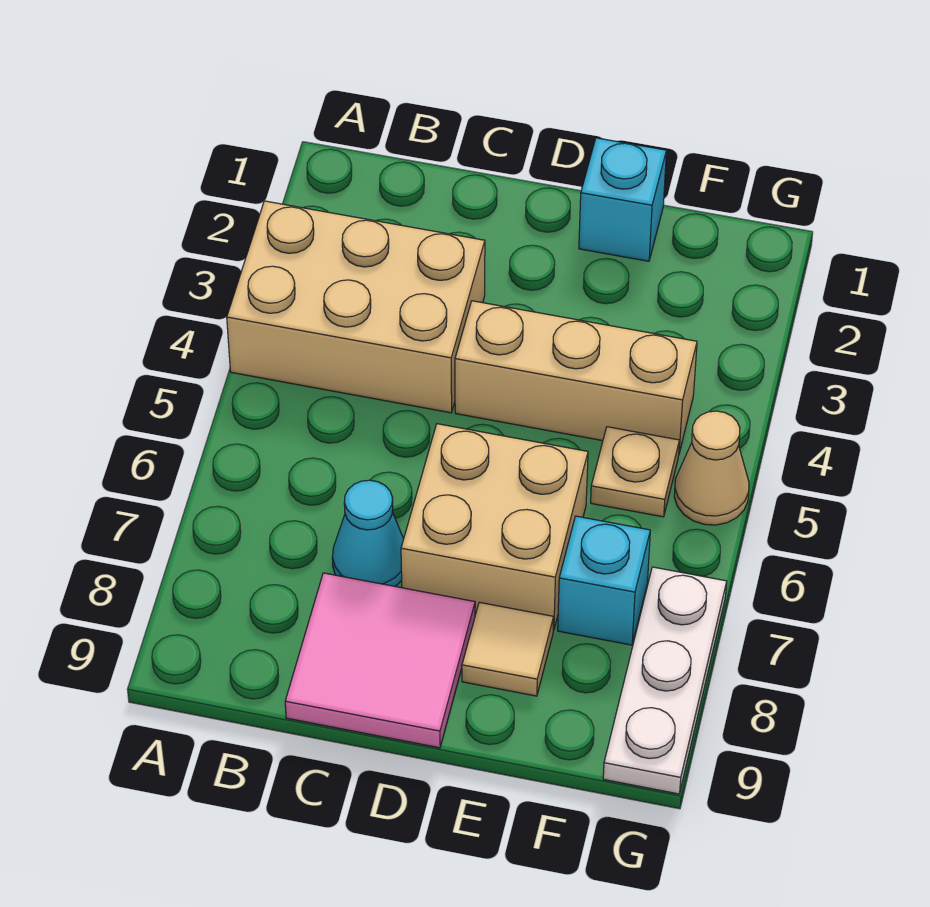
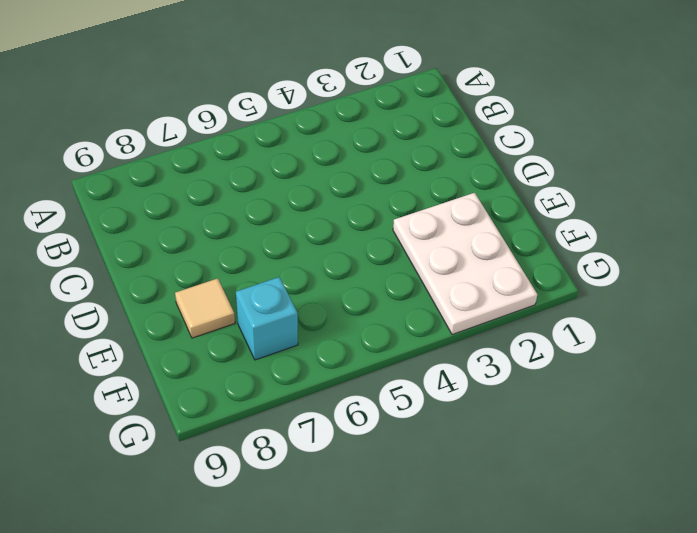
white 2x3 plate [393,193,537,335] -> none
none -> tan 2x3 brick [227,201,485,413]
none -> cyan 1x1 cone [332,480,404,586]

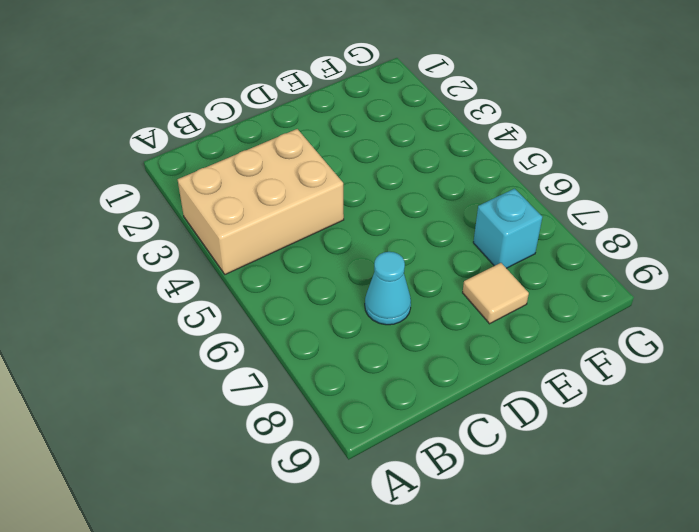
none -> pink 2x2 tile [285,573,475,748]
none -> tan 1x3 brick [455,301,697,453]

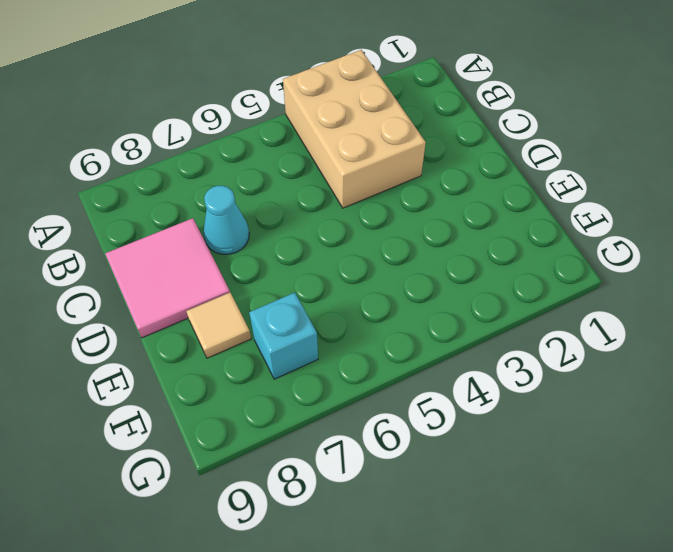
none -> tan 1x3 brick [455,301,697,453]
none -> tan 2x2 brick [401,424,588,630]

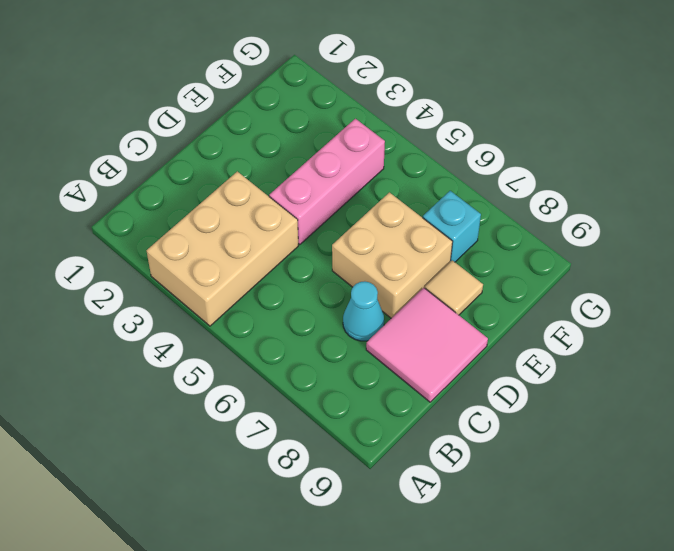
pink 1x3 brick [269,119,385,245] -> tan 1x3 brick [455,301,697,453]
none -> cyan 1x1 brick [579,138,666,261]
none -> tan 1x1 plate [591,427,679,517]

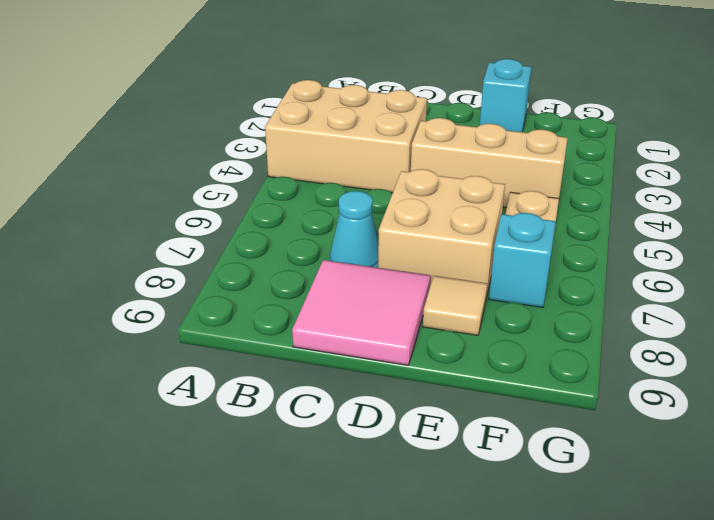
none -> tan 1x1 cone [674,411,749,525]
none -> white 1x3 plate [603,567,727,794]

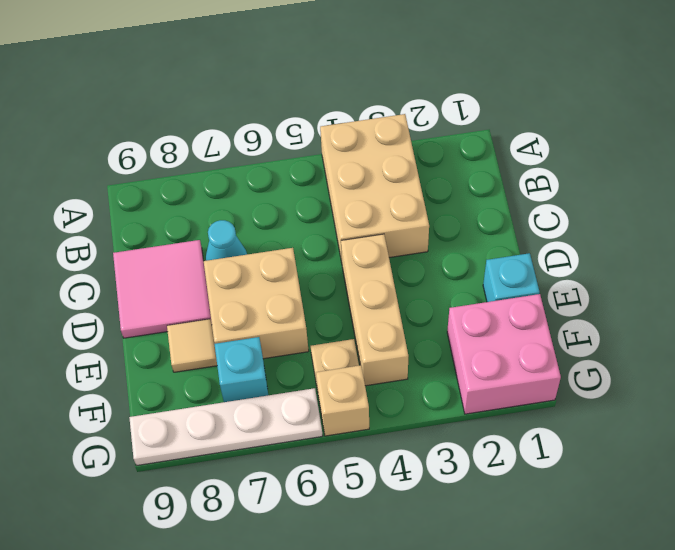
pink 2x2 brick [447,294,561,414] -> none
tan 1x1 brick [316,365,369,436] -> tan 1x1 cone [674,411,749,525]
white 1x4 plate [129,388,323,466] -> white 1x3 plate [603,567,727,794]

